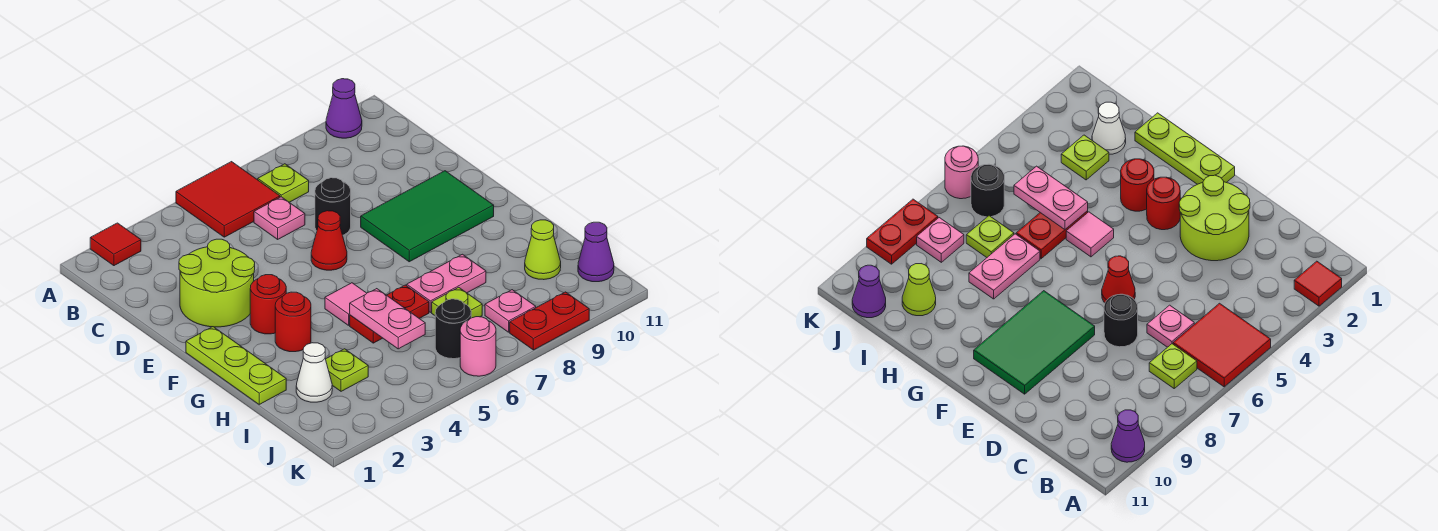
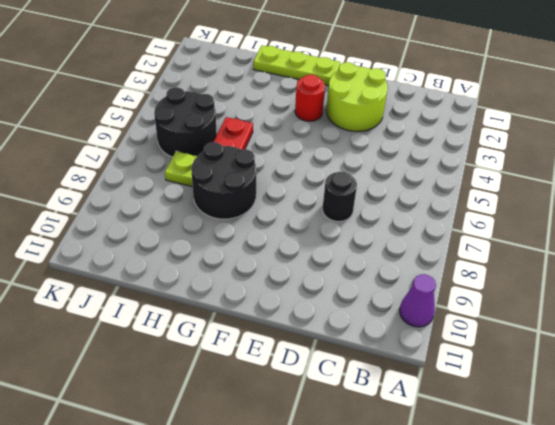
black 2x2 round brick [191,142,256,219] -> pink 1x2 plate [407,254,486,312]
black 2x2 round brick [154,87,217,157] -> black 1x1 round brick [435,299,471,359]
none -> red 1x1 tile [90,223,141,266]
none -> red 2x2 tile [176,162,280,237]
none -> lime 1x1 plate [258,164,309,202]

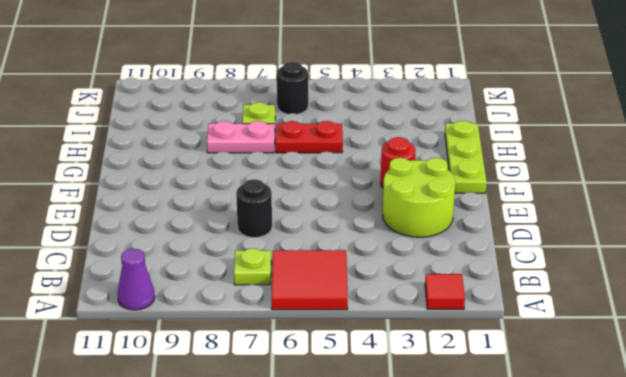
none -> pink 1x1 plate [254,197,305,239]
none -> red 1x1 cone [311,211,347,270]
none -> green 2x3 tile [361,171,494,262]

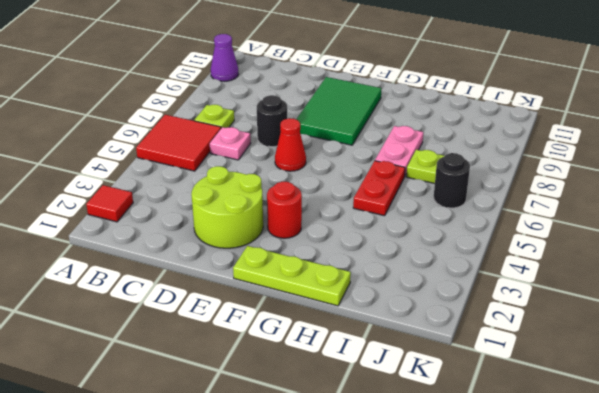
none -> red 1x1 round brick [275,292,311,352]
none -> pink 1x1 tile [325,283,367,325]
none -> white 1x1 cone [296,343,332,402]

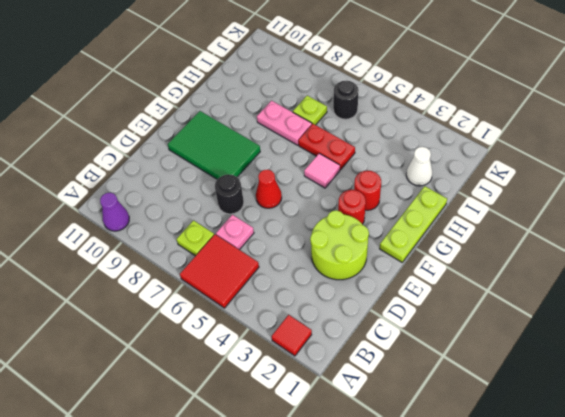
none -> lime 1x1 plate [326,349,368,391]
none -> lime 1x1 cone [525,220,561,280]
none -> pink 1x1 plate [485,290,536,332]

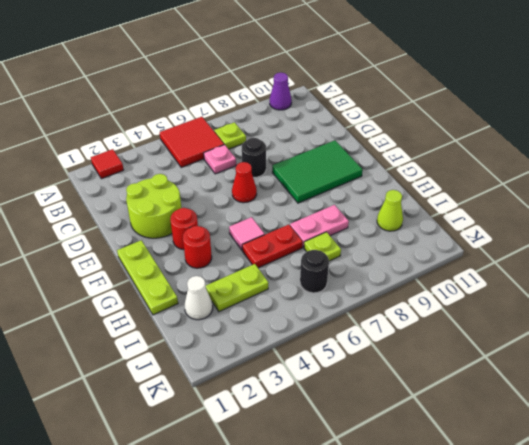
lime 1x2 plate [206,264,268,312] -> lime 1x1 plate [326,349,368,391]
none -> pink 1x1 plate [485,290,536,332]
none -> purple 1x1 cone [578,222,614,282]
none -> pink 1x1 round brick [460,317,496,376]

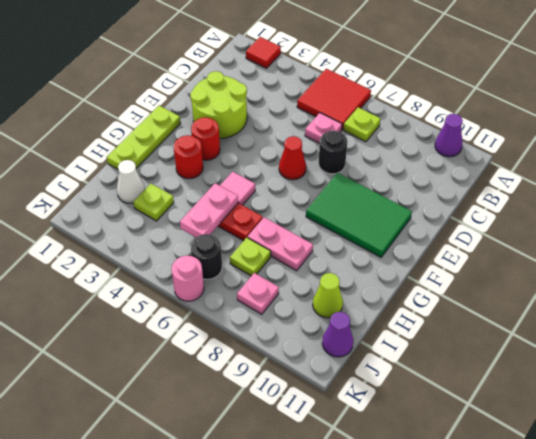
none -> red 1x2 plate [510,292,589,350]

